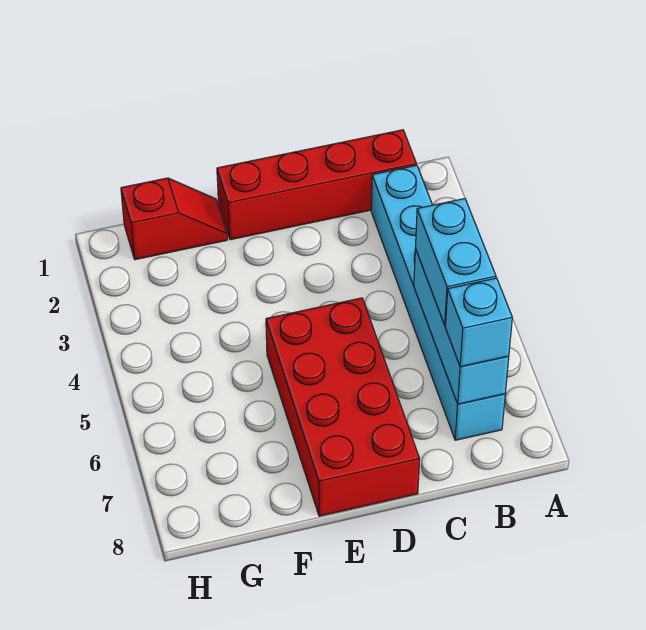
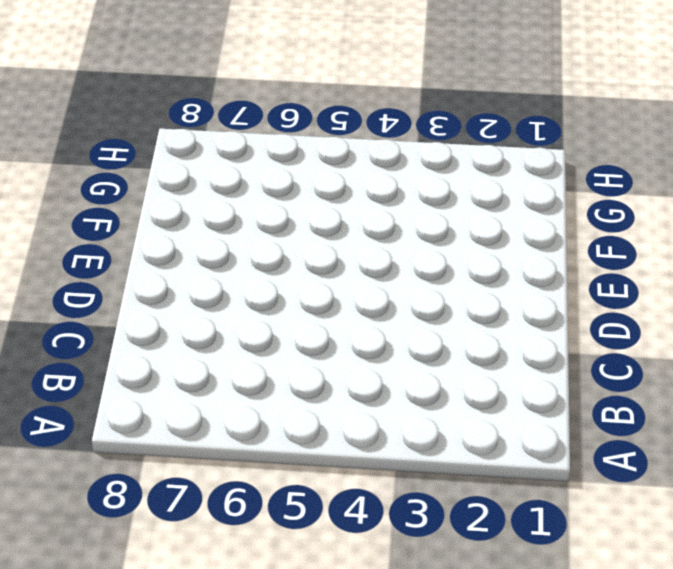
none -> red 1x4 brick [217,130,416,240]
none -> cyan 1x6 brick [371,165,505,440]

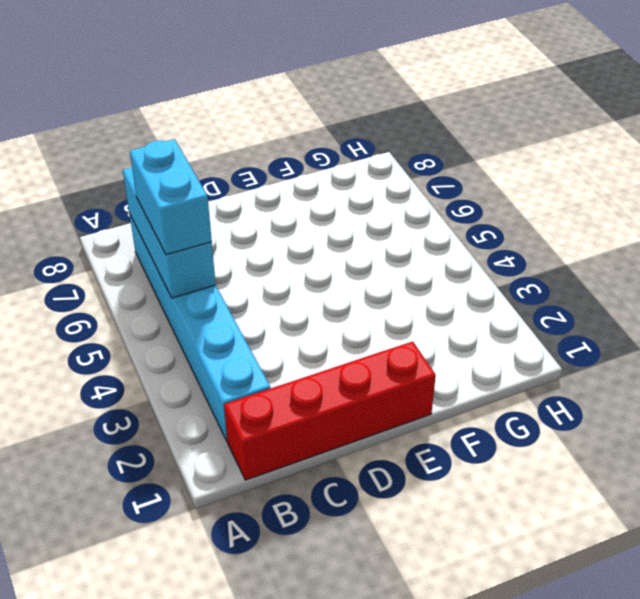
none -> red 2x4 brick [266,298,420,516]
none -> red 1x2 slope [121,178,227,260]

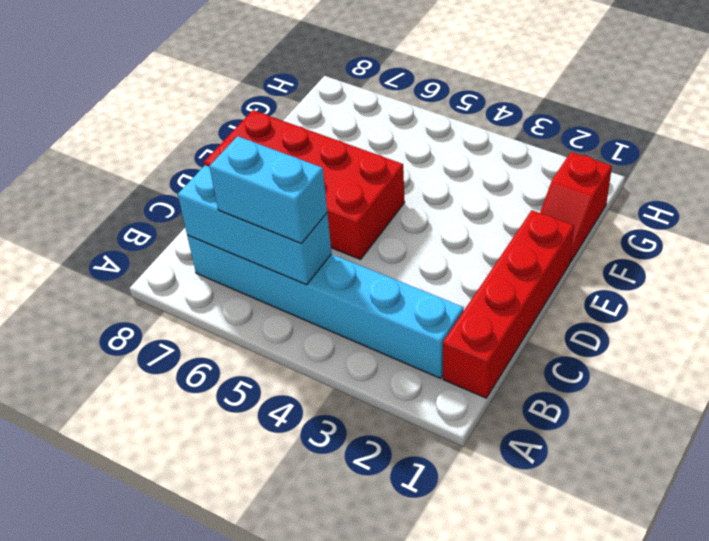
none -> cyan 1x1 brick [445,278,512,367]

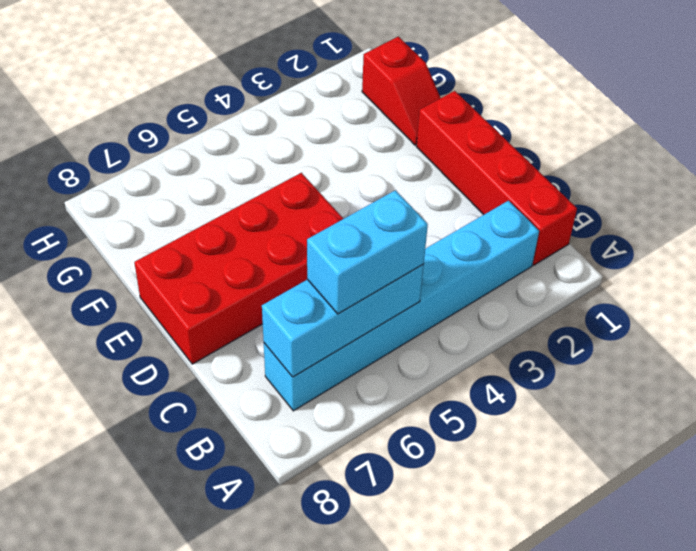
none -> cyan 1x1 brick [445,278,512,367]

